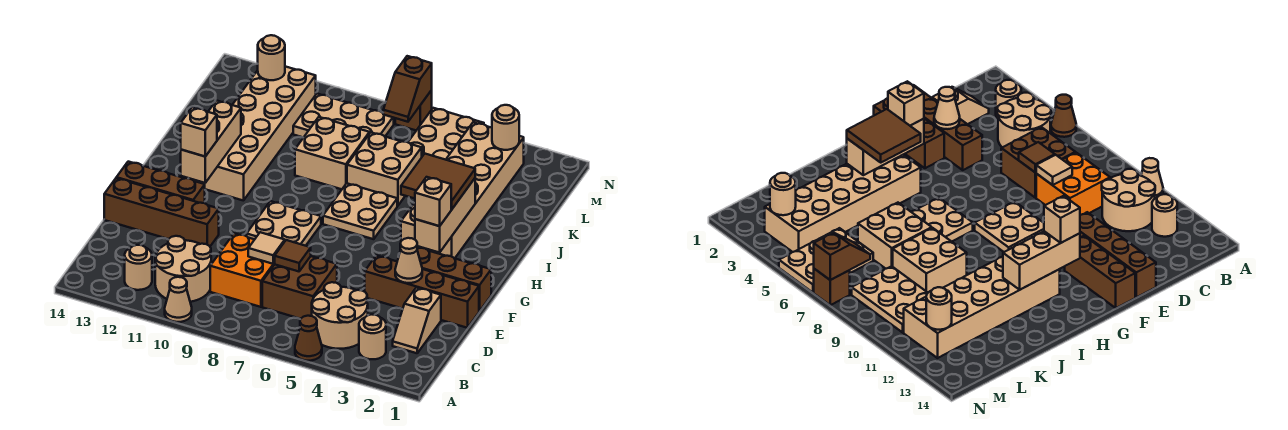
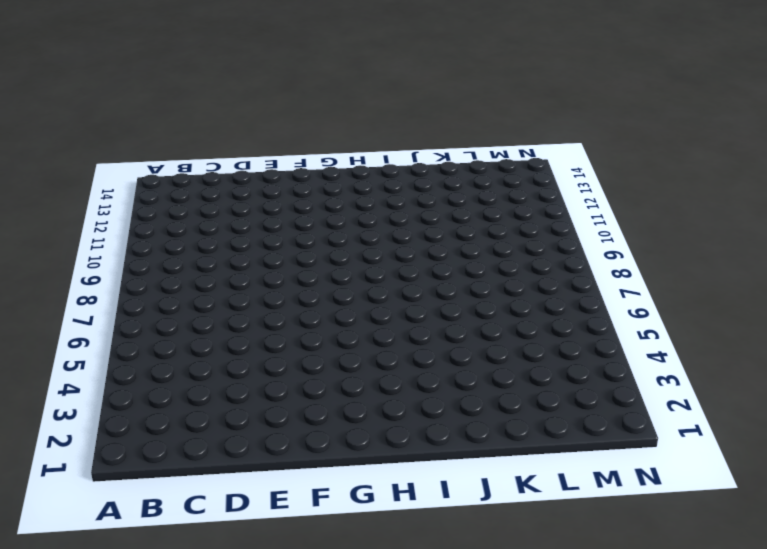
none -> brown 1x1 cone [295,316,322,361]
none -> tan 1x1 cone [165,277,192,322]
none -> tan 1x1 round brick [359,315,386,359]
none -> tan 2x2 round brick [312,282,368,349]

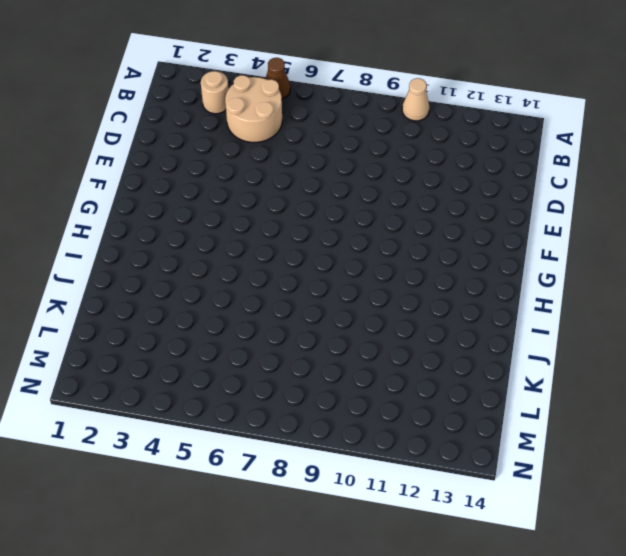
none -> tan 2x2 round brick [155,236,211,302]
none -> tan 1x1 round brick [125,245,152,290]
none -> tan 1x2 slope [393,288,441,353]
none -> brown 2x2 brick [262,256,337,319]

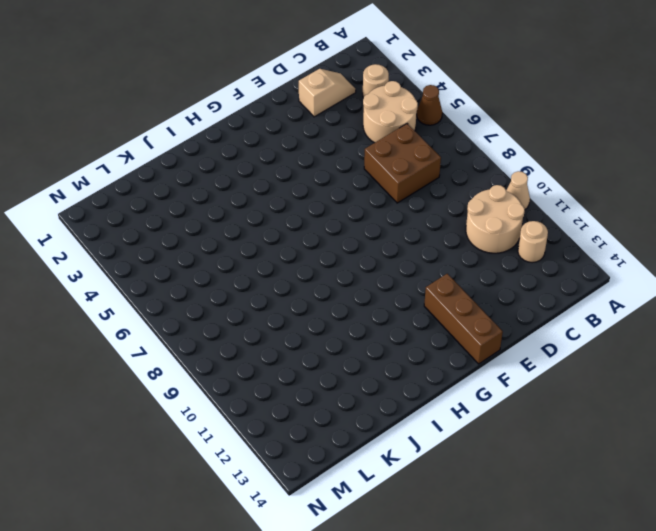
none -> orange 2x2 brick [210,233,275,307]
none -> brown 1x4 brick [365,255,479,328]
none -> brown 1x4 brick [104,178,219,246]
none -> brown 1x3 brick [417,247,491,311]

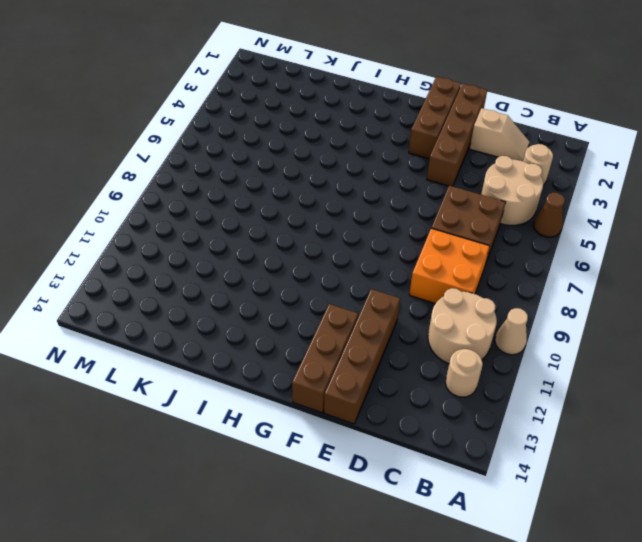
none -> tan 2x2 plate [247,201,321,246]
none -> tan 2x6 brick [401,122,524,258]
none -> tan 2x2 plate [323,183,397,239]
none -> tan 2x6 brick [194,66,316,201]

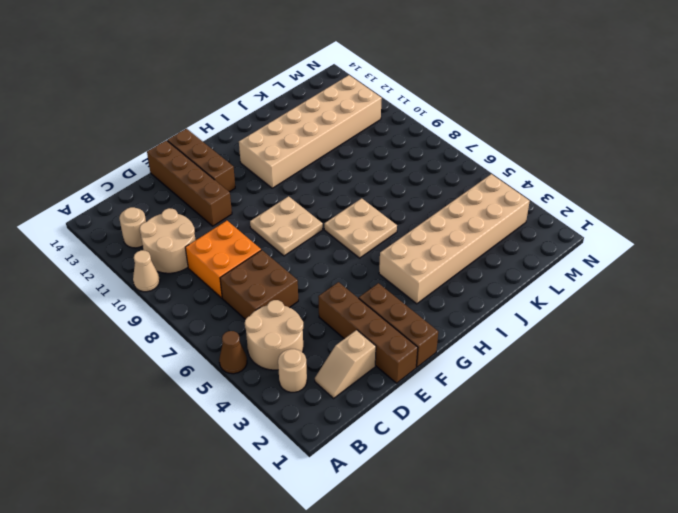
none -> tan 2x2 brick [347,133,422,206]
none -> tan 2x2 brick [295,117,369,189]
none -> tan 2x3 plate [408,108,484,160]
none -> tan 2x3 plate [293,94,394,138]

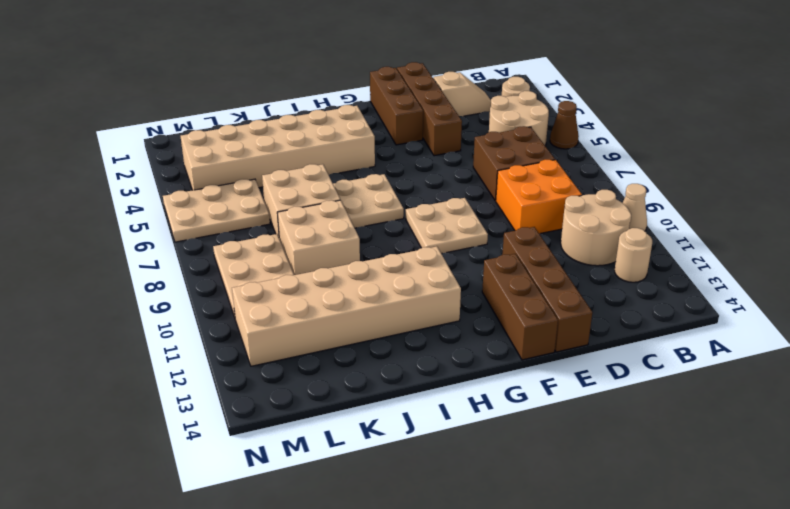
none -> brown 1x1 brick [395,90,432,130]
none -> brown 1x1 tile [274,240,311,271]
none -> tan 1x1 tile [248,232,285,264]
none -> tan 1x1 cone [395,238,422,283]

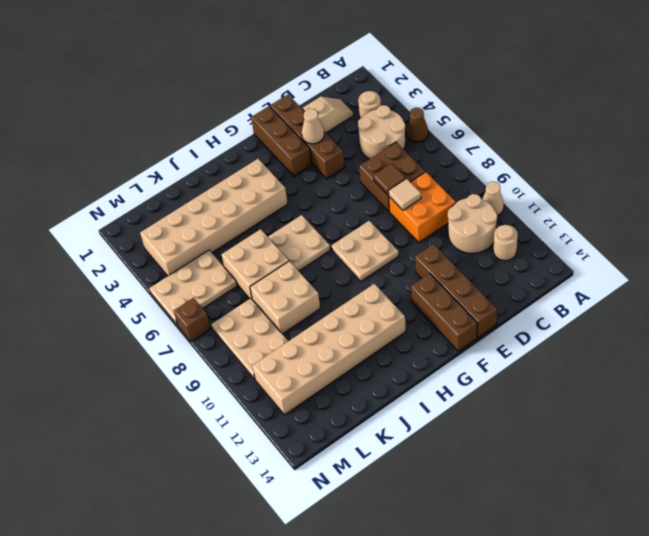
none -> tan 1x3 brick [415,179,475,253]
none -> tan 1x3 brick [181,101,241,183]
none -> tan 1x1 round brick [492,105,519,150]
none -> brown 1x2 slope [383,56,432,122]

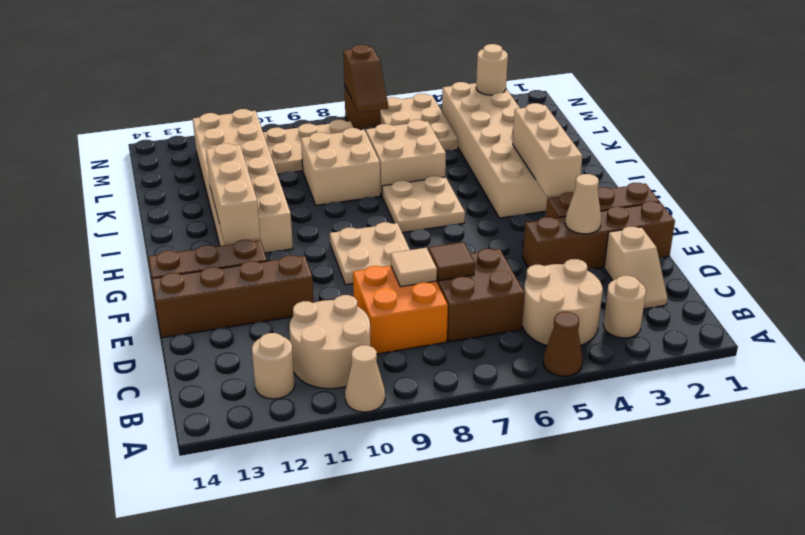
none -> tan 1x1 round brick [258,35,285,80]
none -> tan 1x1 brick [415,177,451,226]
none -> tan 1x1 brick [181,107,217,156]
none -> brown 2x2 tile [401,154,475,209]

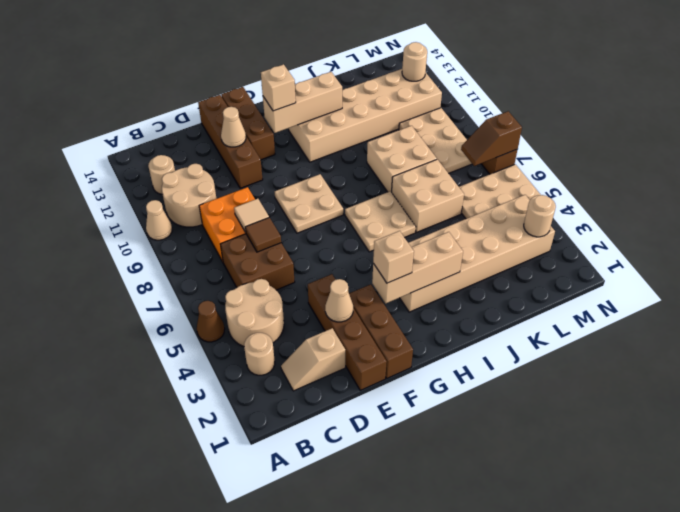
tan 1x1 cone [221,107,246,147] -> none
none -> brown 2x2 tile [401,154,475,209]

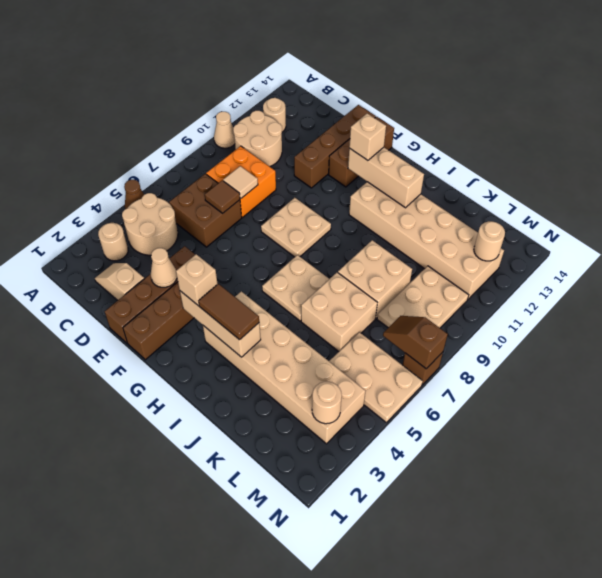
brown 1x2 tile [199,284,259,340] -> brown 2x2 tile [401,154,475,209]

